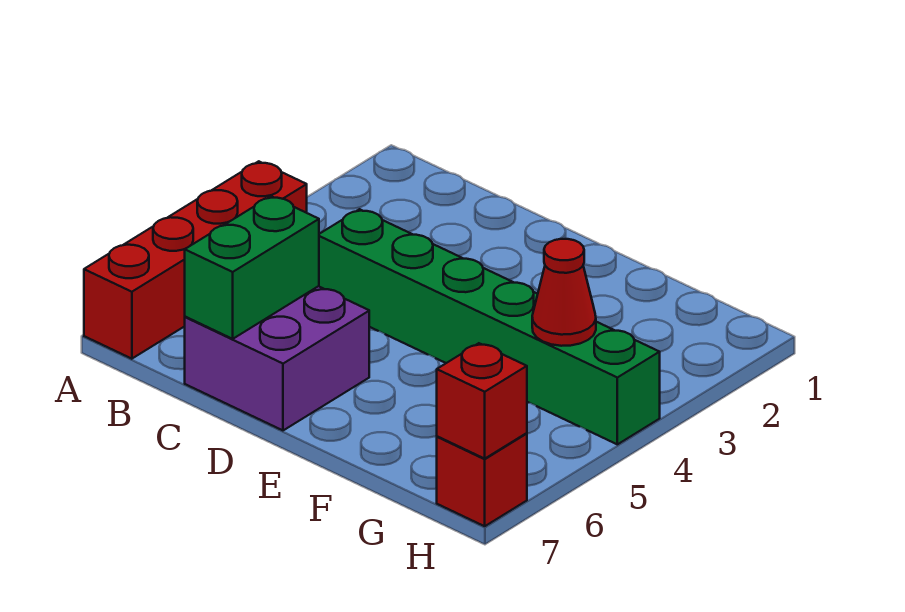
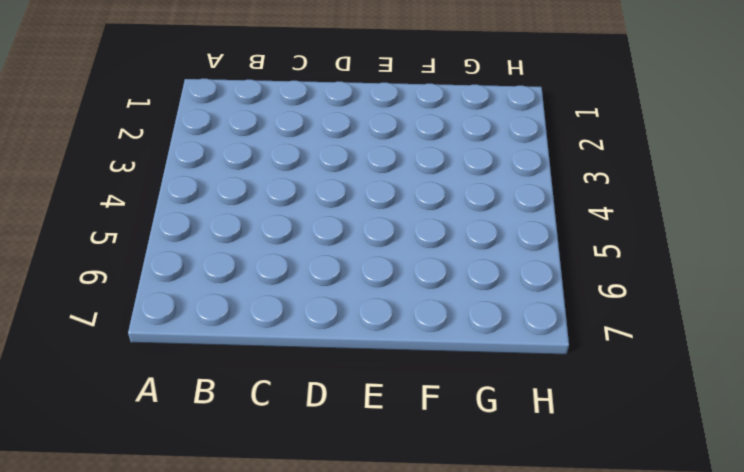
none -> red 1x4 brick [84,161,307,359]
none -> green 1x6 brick [319,209,660,444]

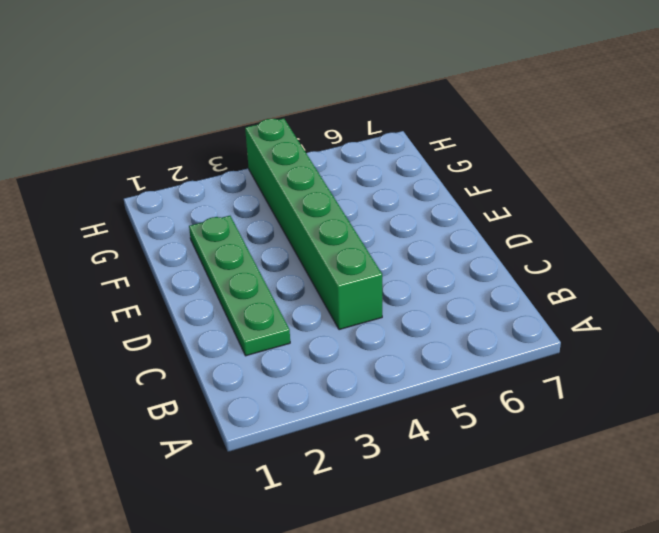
green 1x4 plate [189,216,290,356] -> none
none -> red 1x4 brick [84,161,307,359]
none -> purple 2x2 brick [185,286,369,430]

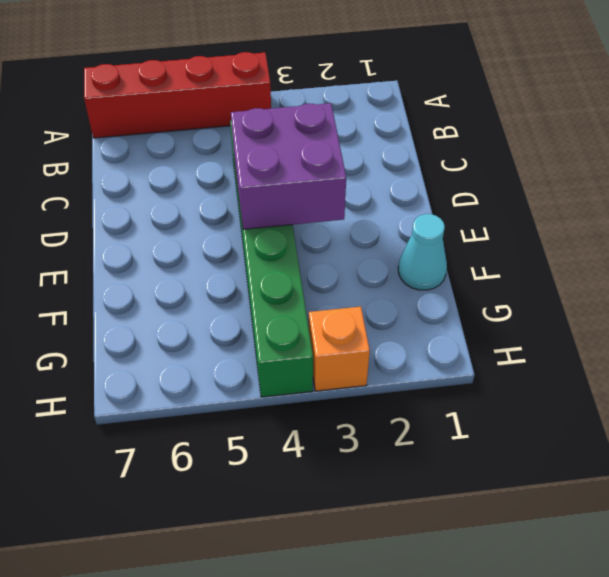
purple 2x2 brick [231,103,346,229] -> purple 2x2 brick moved to [185,286,369,430]
cyan 1x1 cone [398,214,447,290] -> none
orange 1x1 brick [309,307,370,391] -> none
none -> red 1x1 brick [437,433,527,526]
none -> green 1x2 brick [185,196,319,339]

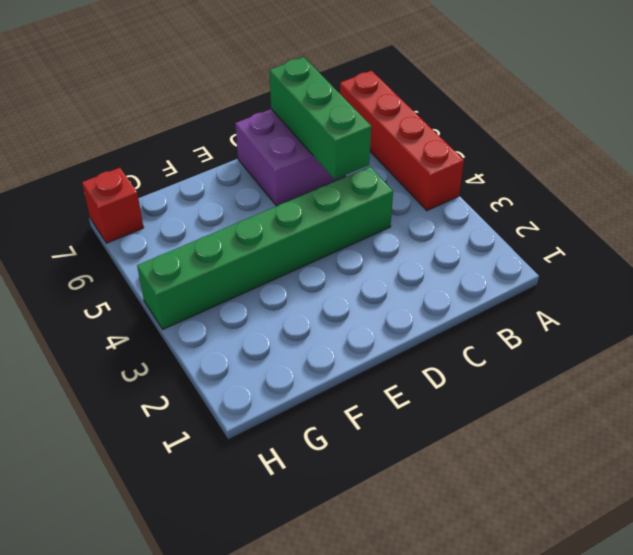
green 1x3 brick [270,57,371,179] -> green 1x2 brick [185,196,319,339]
none -> red 1x1 cone [532,239,596,346]
none -> red 1x1 brick [437,343,527,459]

